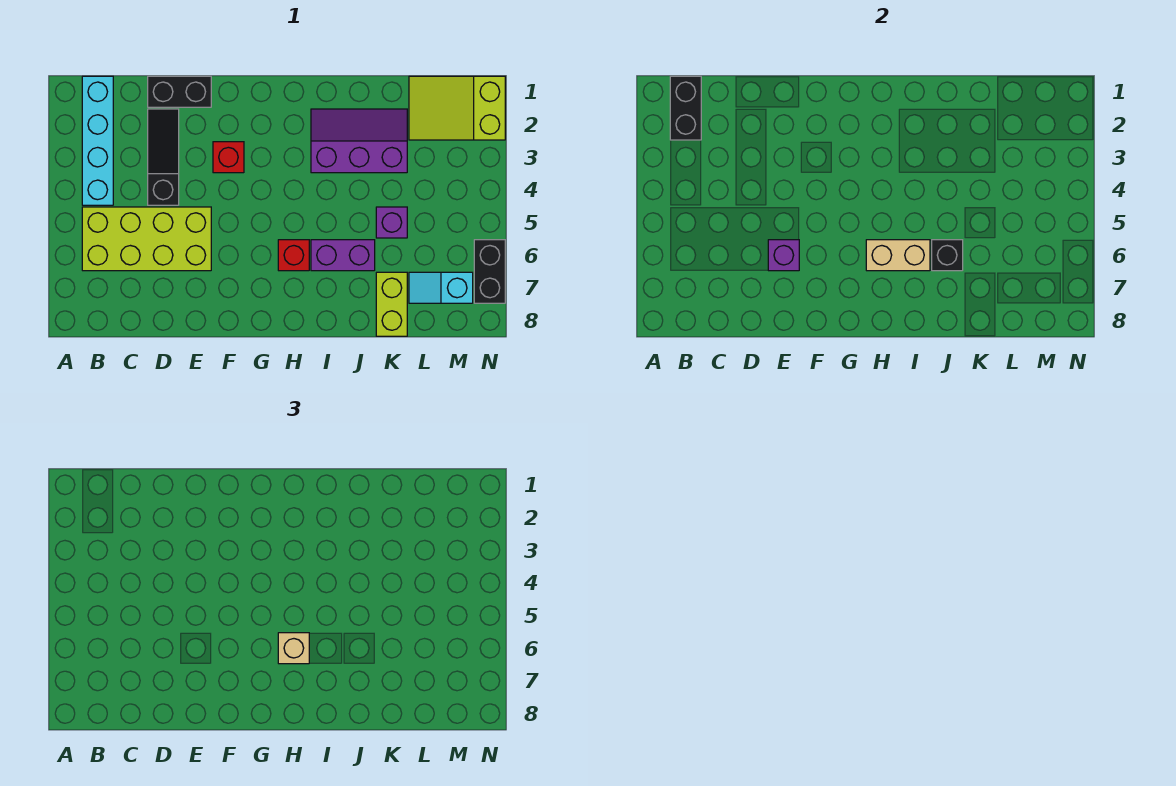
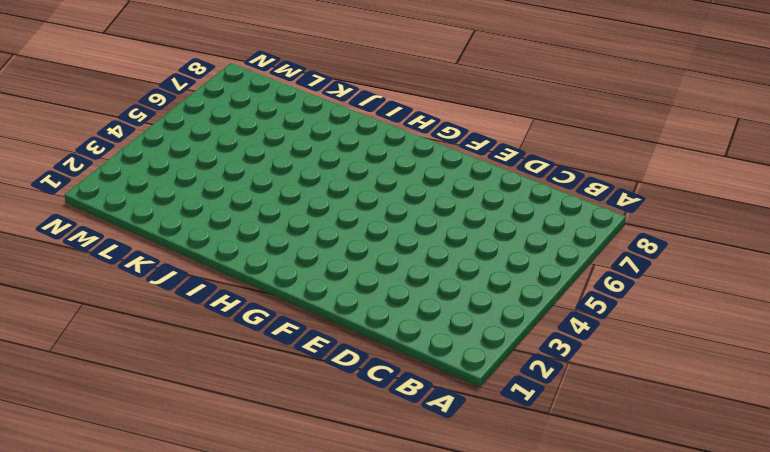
none -> cyan 1x4 brick [82,76,113,205]
none -> lime 2x4 brick [82,207,211,271]
none -> black 1x2 brick [148,76,211,107]

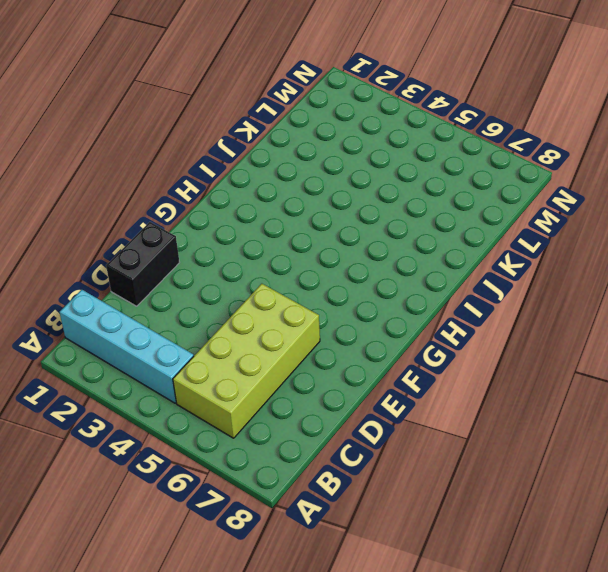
none -> black 1x3 slope [148,109,179,205]
none -> red 1x1 brick [213,142,244,173]
none -> red 1x1 brick [278,240,309,271]

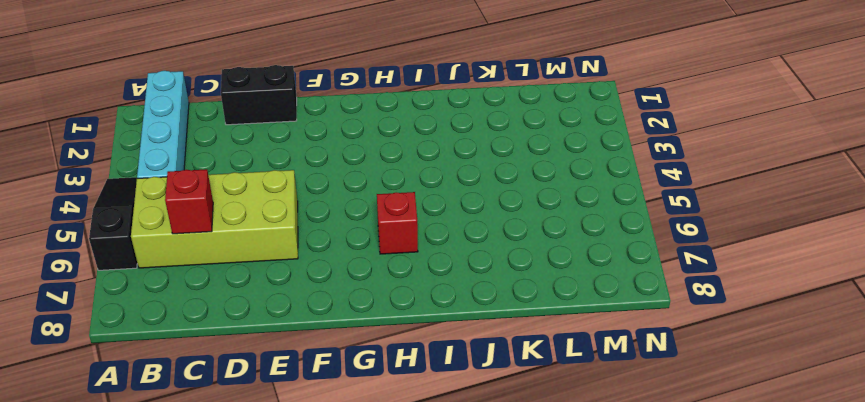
black 1x3 slope [89,177,137,270] -> black 1x3 slope moved to [148,109,179,205]
red 1x1 brick [165,169,213,234] -> red 1x1 brick moved to [213,142,244,173]
none -> purple 2x3 slope [311,109,407,173]
none -> purple 1x2 brick [311,240,375,271]
none -> purple 1x1 brick [376,207,407,238]

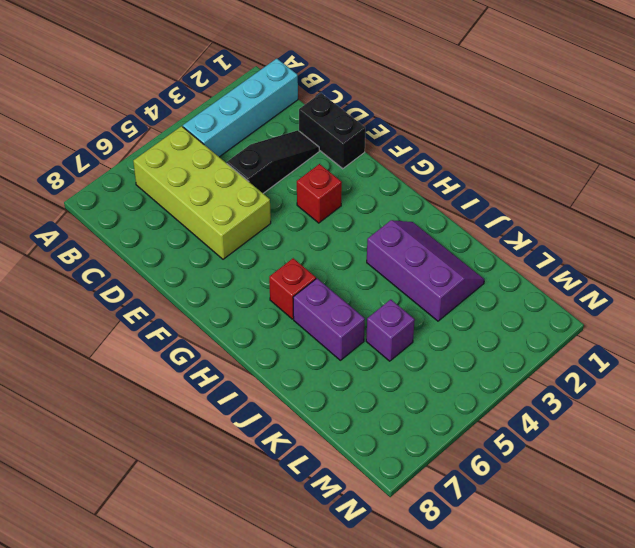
none -> lime 1x2 brick [376,272,407,336]
none -> lime 2x3 slope [409,76,505,140]
none -> cyan 1x2 slope [409,272,473,303]

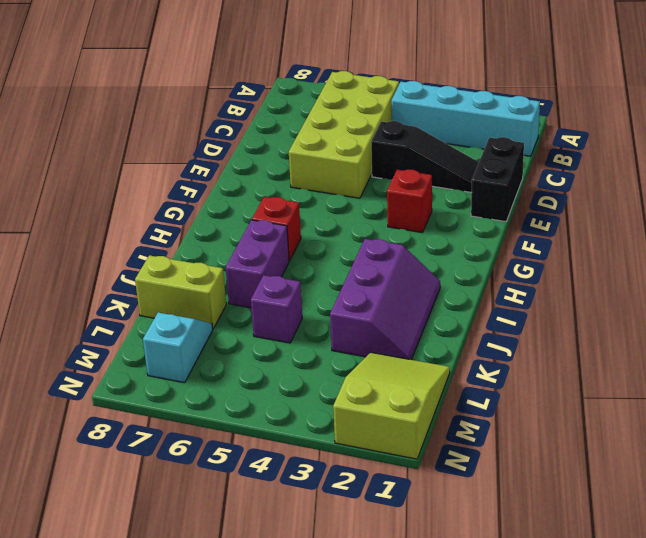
none -> black 1x2 brick [474,240,505,303]
none -> black 1x2 brick [670,76,701,140]
none -> purple 1x1 brick [768,240,799,271]

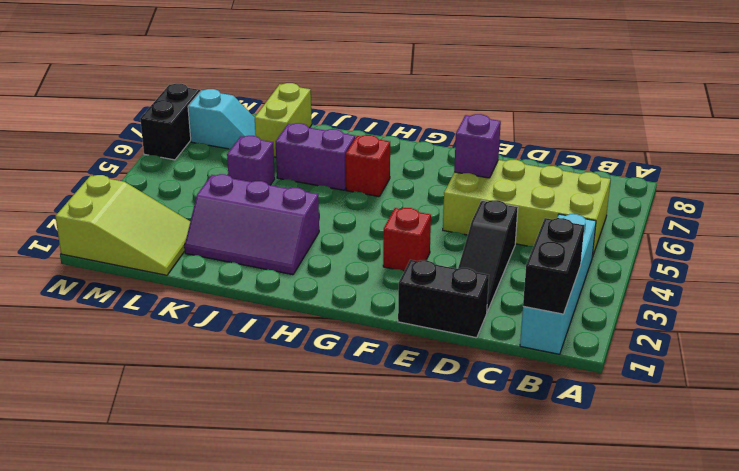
none -> tan 1x2 brick [866,240,930,271]
none -> black 1x1 brick [932,240,963,271]
none -> tan 1x1 brick [278,633,309,664]

